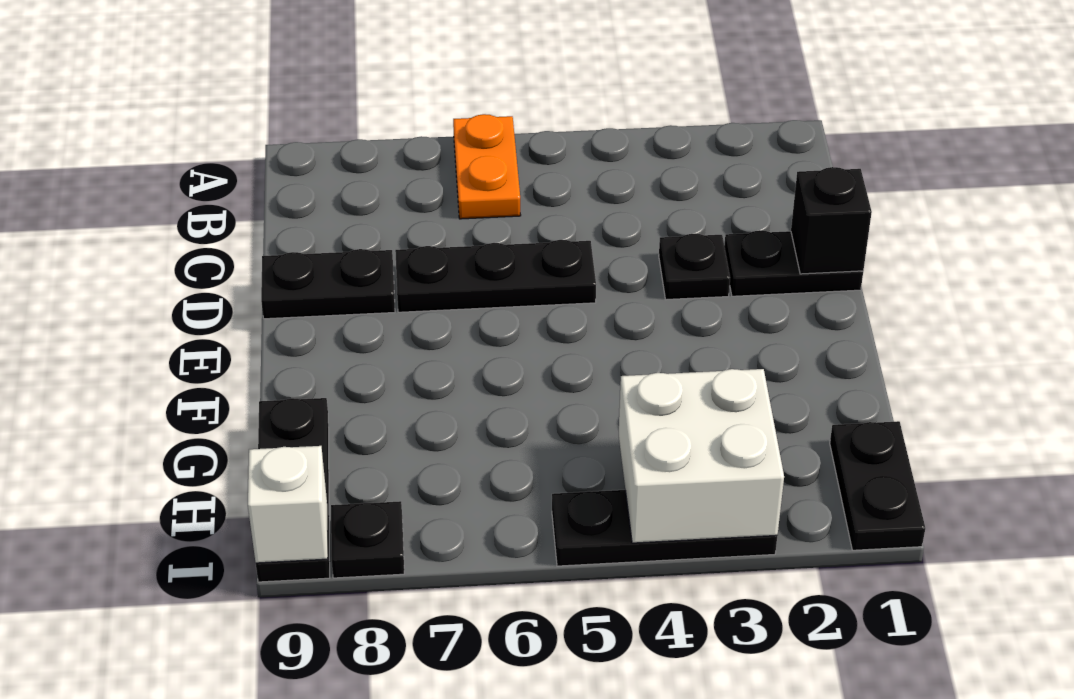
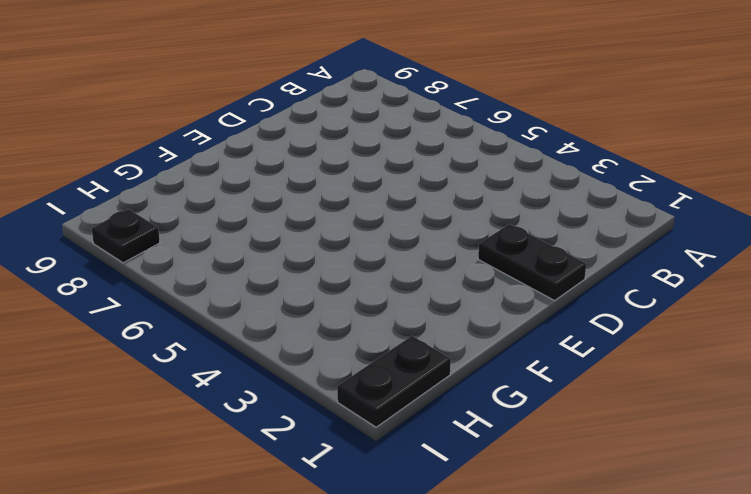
none -> orange 1x2 plate [453,114,521,219]
none -> black 1x1 plate [659,234,730,300]
none -> black 1x3 plate [395,240,596,312]

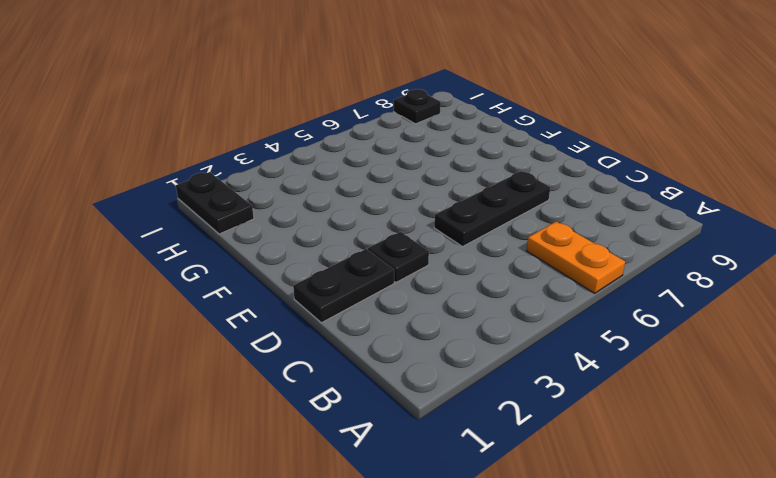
none -> black 1x2 plate [261,249,395,319]
none -> black 1x3 plate [256,398,330,582]
none -> black 1x3 plate [552,490,777,566]

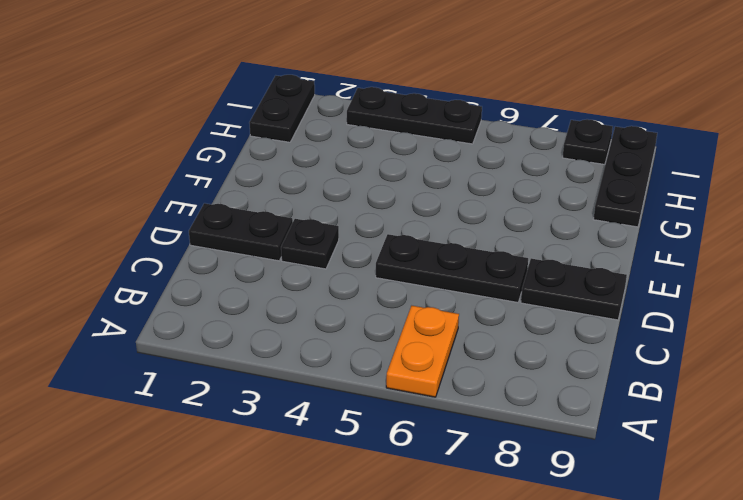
none -> black 1x1 brick [791,167,872,274]
none -> white 2x2 brick [619,369,784,543]
none -> white 1x1 brick [248,446,328,563]

